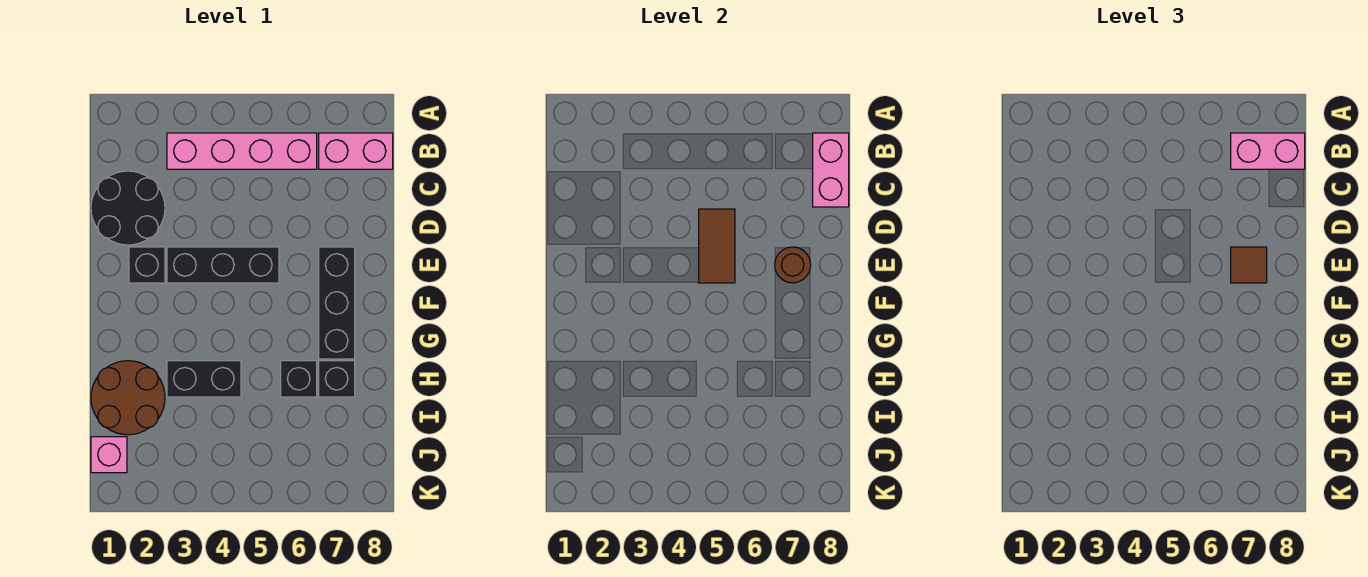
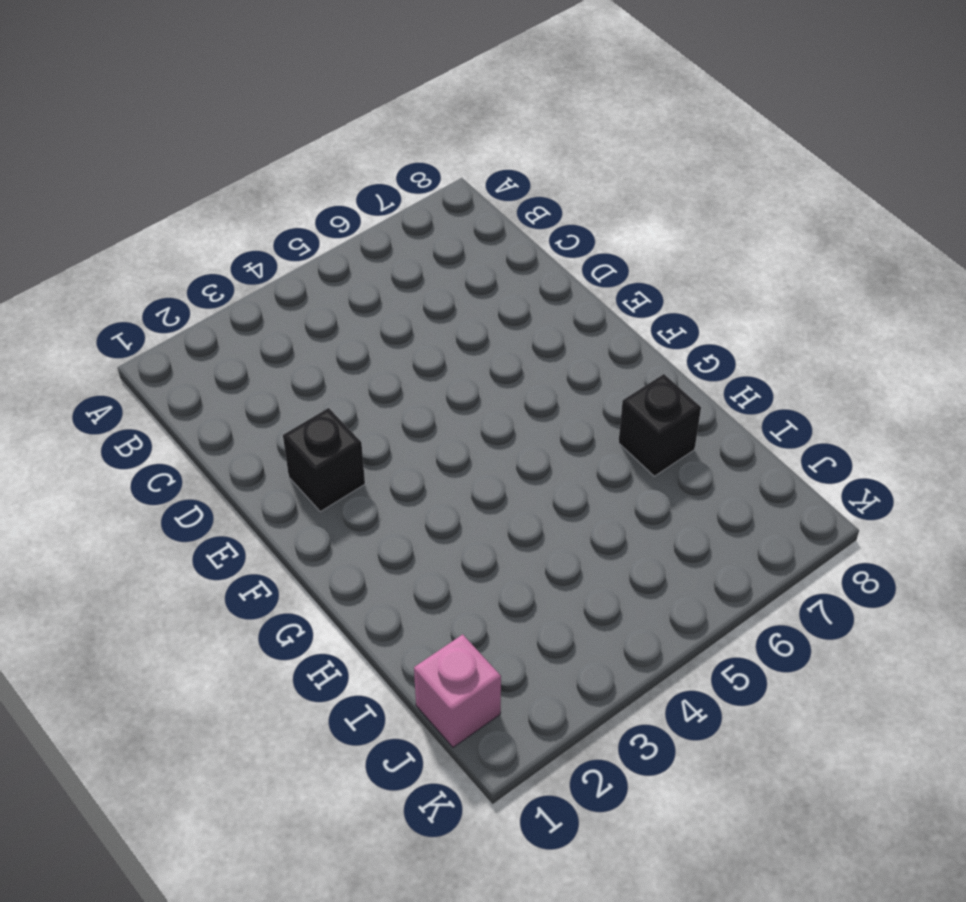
none -> pink 1x4 brick [167,133,317,169]
none -> pink 1x2 brick [319,133,393,169]
none -> black 2x2 round brick [91,171,165,245]

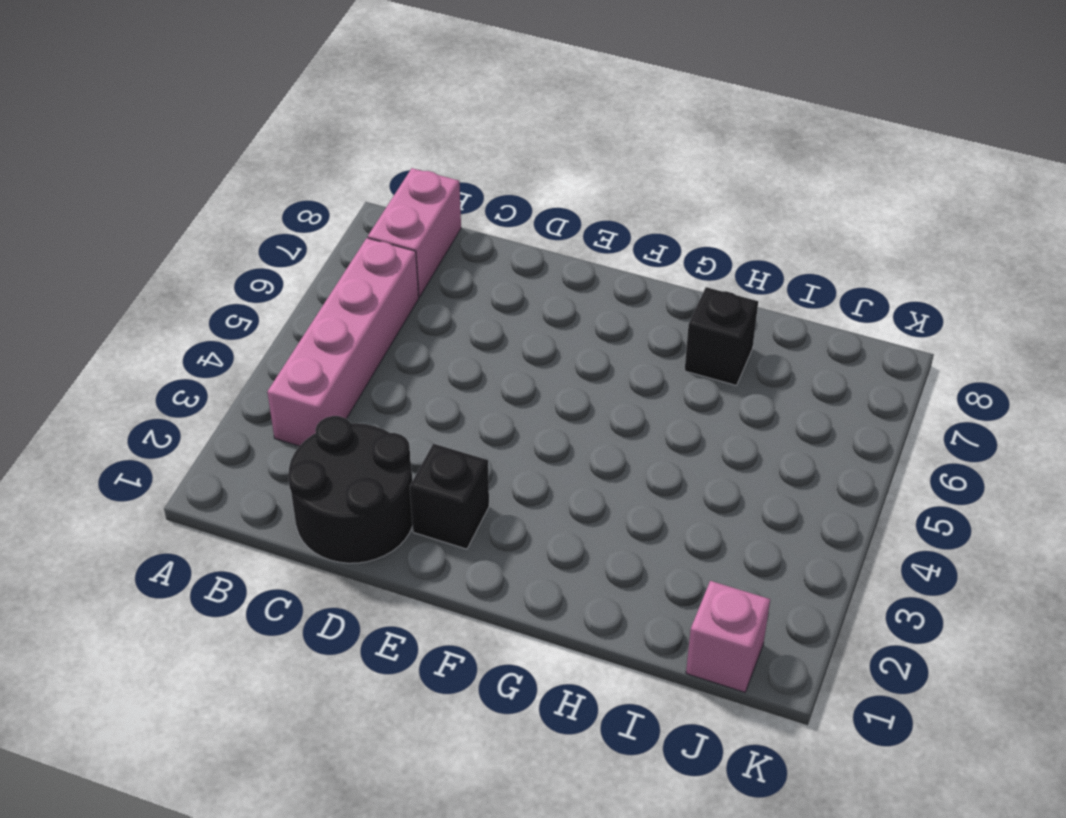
none -> black 1x3 brick [167,247,279,283]
none -> black 1x3 brick [319,247,355,359]
none -> brown 2x2 round brick [91,361,165,435]

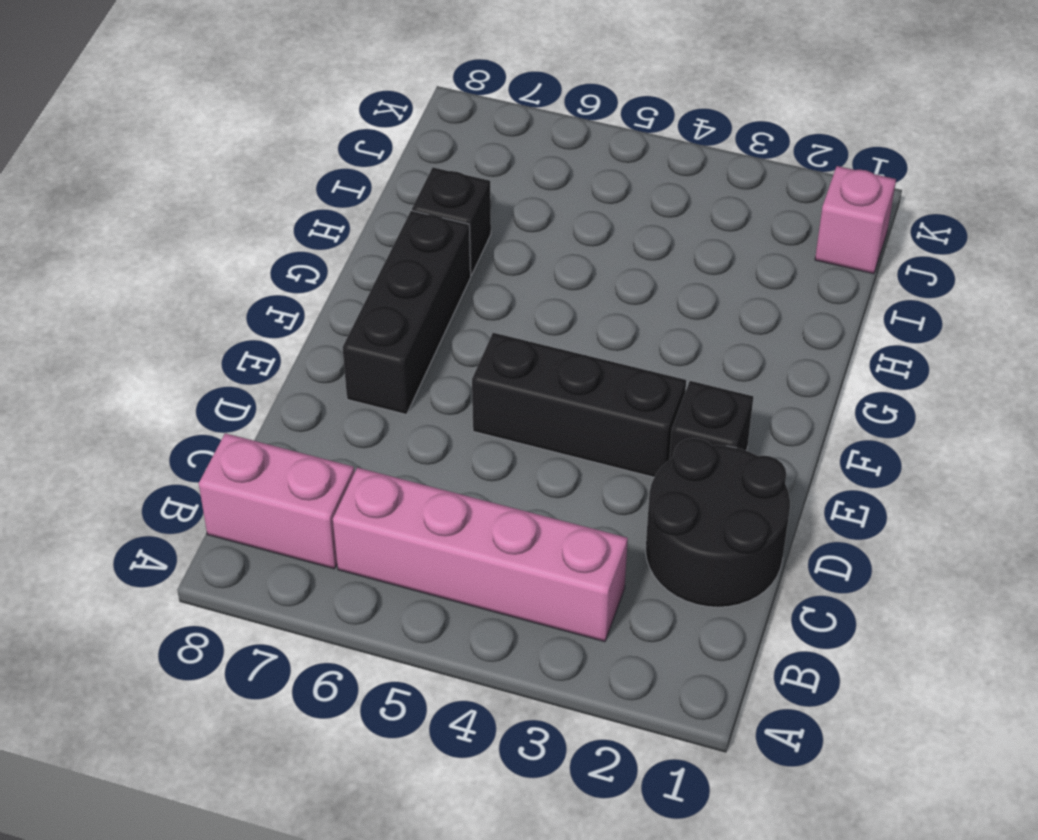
none -> brown 2x2 round brick [91,361,165,435]
none -> black 1x2 brick [167,361,241,397]
none -> black 1x1 brick [281,361,317,397]

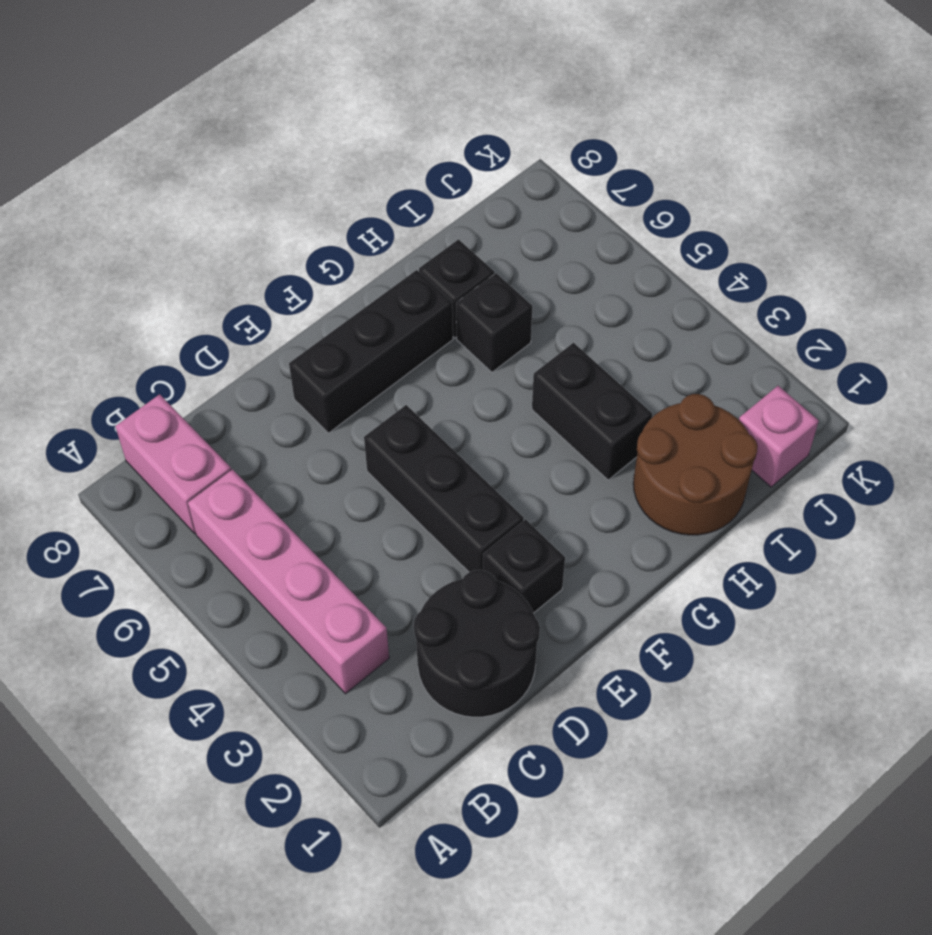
none -> pink 1x2 brick [813,133,849,207]
none -> brown 1x2 tile [699,209,735,283]
none -> brown 1x1 round brick [775,247,811,283]

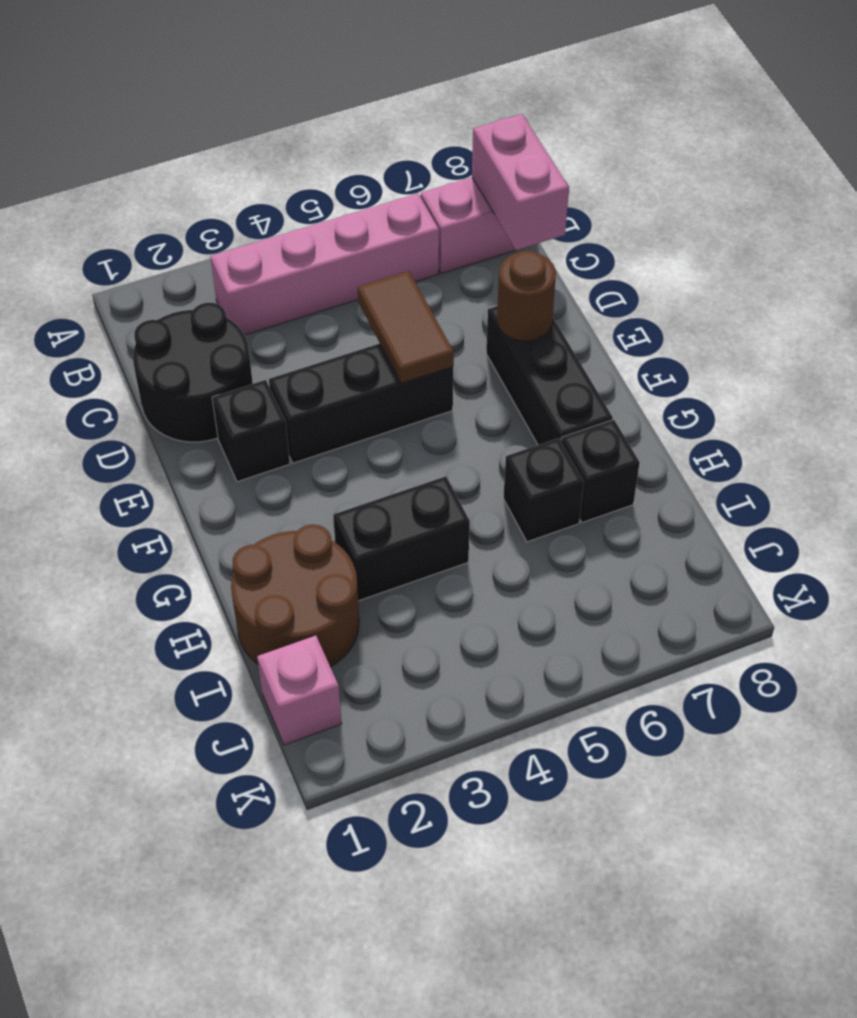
none -> pink 1x2 brick [1231,133,1305,169]
none -> brown 1x1 tile [1231,247,1267,283]

